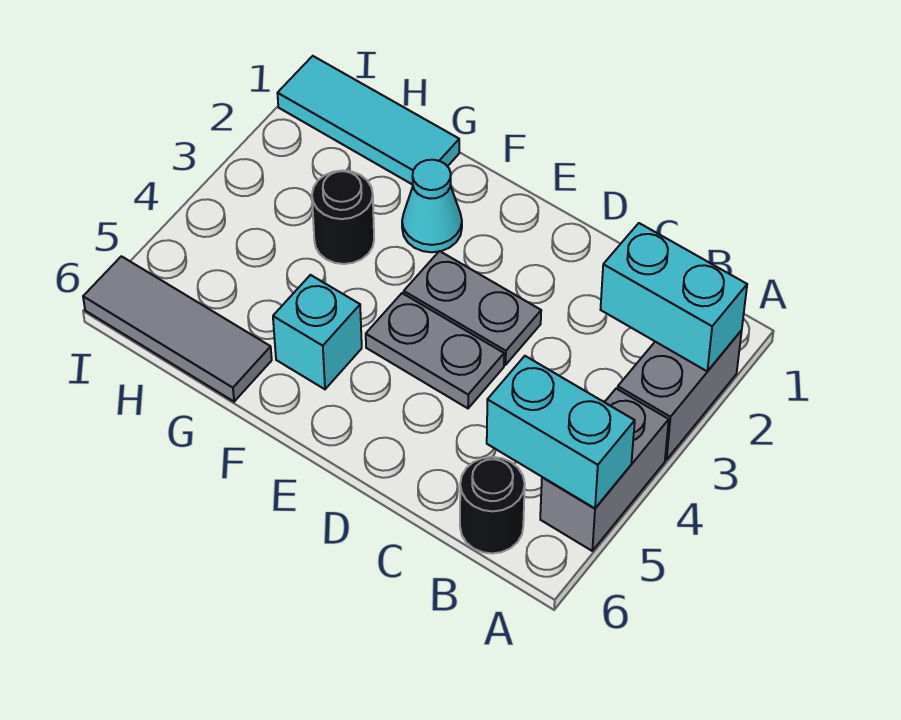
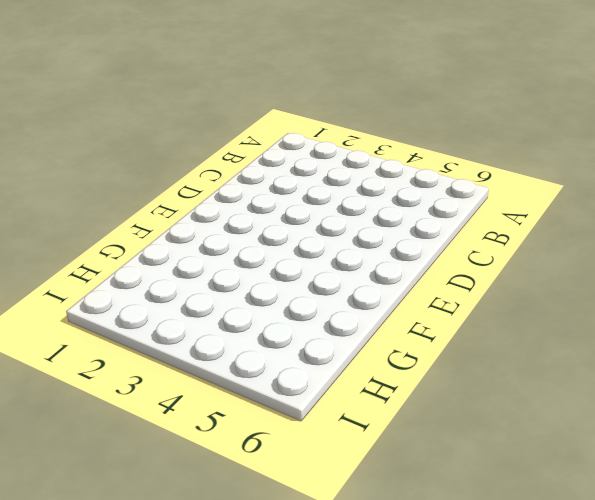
none -> grey 1x2 brick [618,330,742,460]
none -> grey 1x2 brick [540,389,669,551]
none -> black 1x1 round brick [460,457,525,553]

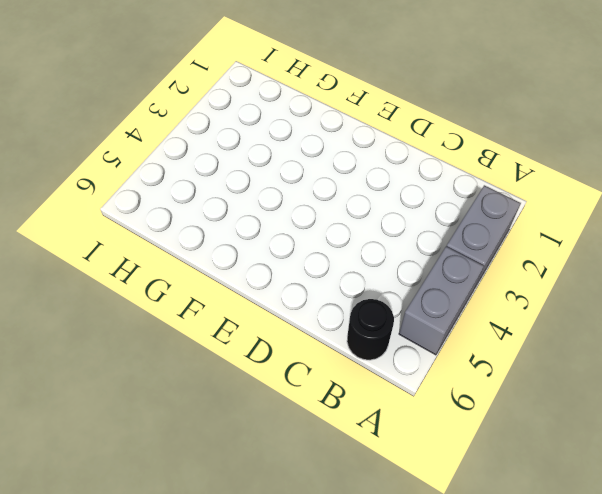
none -> grey 1x2 plate [404,251,541,365]
none -> grey 1x2 plate [366,293,504,408]
none -> cyan 1x1 cone [402,160,462,252]

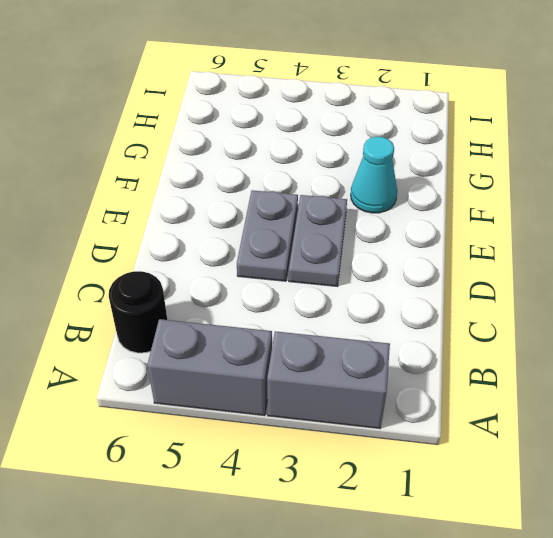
none -> cyan 1x1 brick [273,275,362,389]
none -> cyan 1x3 tile [277,56,459,185]
none -> black 1x1 round brick [312,171,374,264]

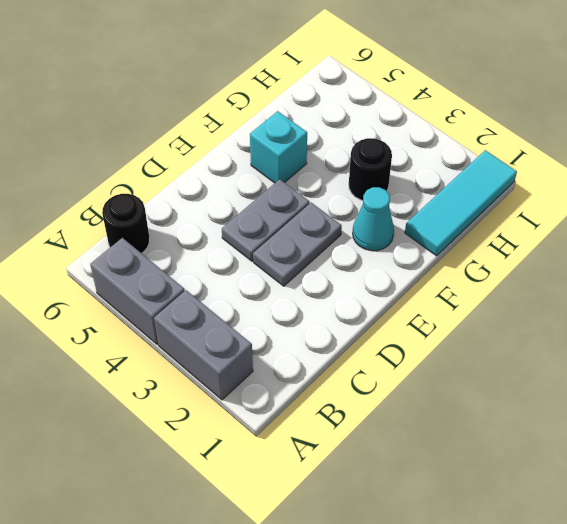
none -> grey 1x3 tile [83,256,272,402]
none -> cyan 1x2 brick [601,223,747,371]
none -> cyan 1x2 brick [487,356,635,508]

